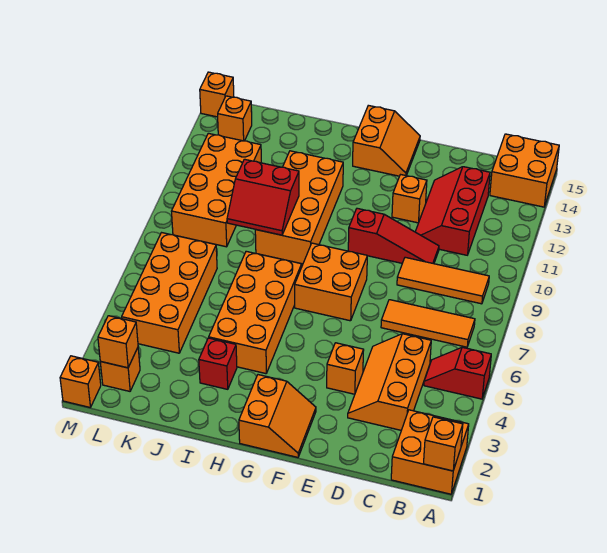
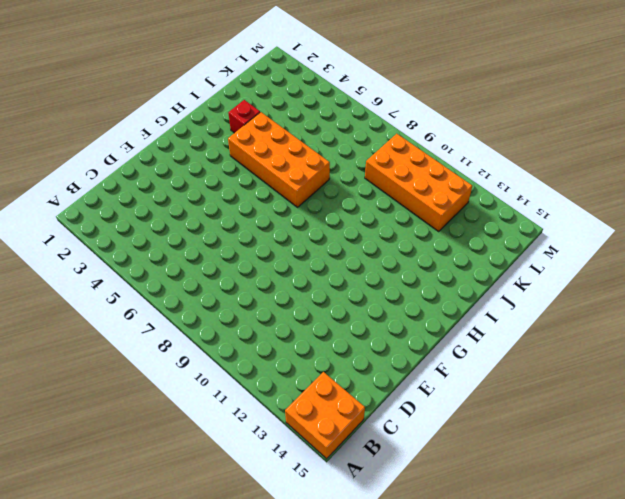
none -> orange 2x2 brick [391,410,469,494]
none -> red 1x2 slope [424,347,491,399]
none -> orange 1x3 tile [381,300,475,347]

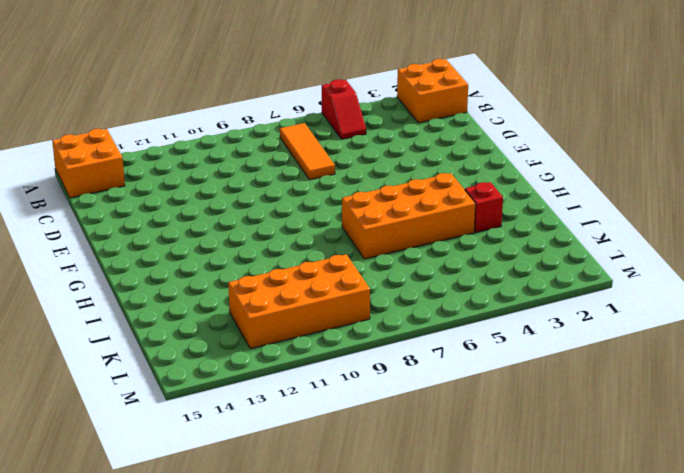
none -> orange 1x3 tile [397,257,489,304]
none -> orange 2x3 slope [348,334,431,430]
none -> red 2x3 slope [415,167,490,255]

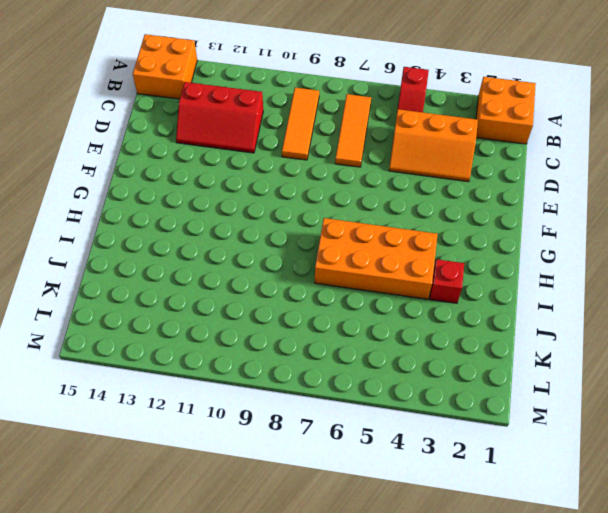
none -> red 1x3 slope [348,208,439,264]
none -> orange 1x1 brick [327,343,364,394]
none -> orange 1x1 brick [392,175,427,223]

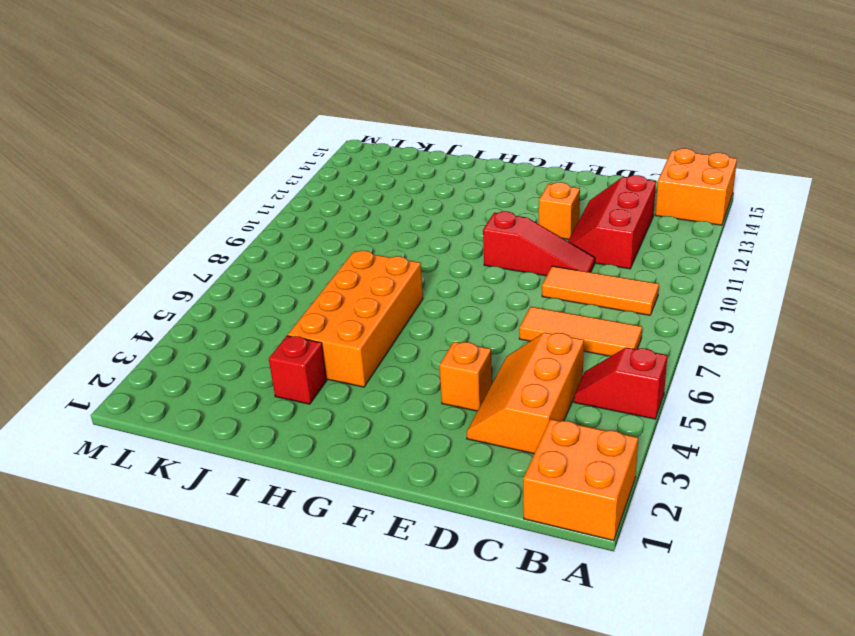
none -> orange 2x2 slope [239,375,316,457]
none -> orange 2x2 brick [295,243,367,321]
none -> orange 2x2 slope [353,105,420,176]

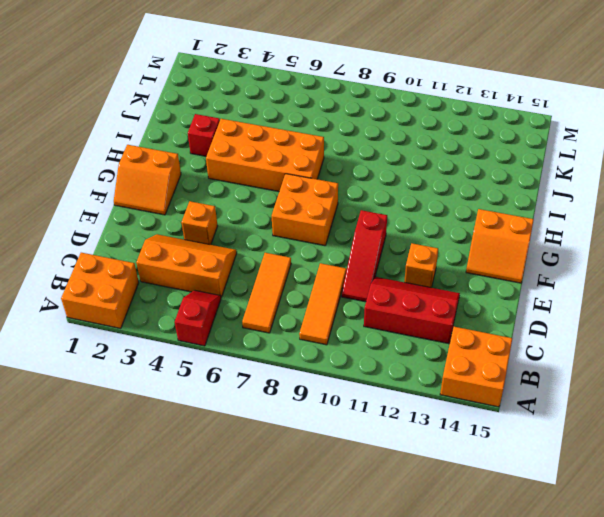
none -> orange 2x4 brick [255,151,343,264]
none -> orange 2x4 brick [122,233,217,353]
none -> orange 2x4 brick [171,133,261,247]

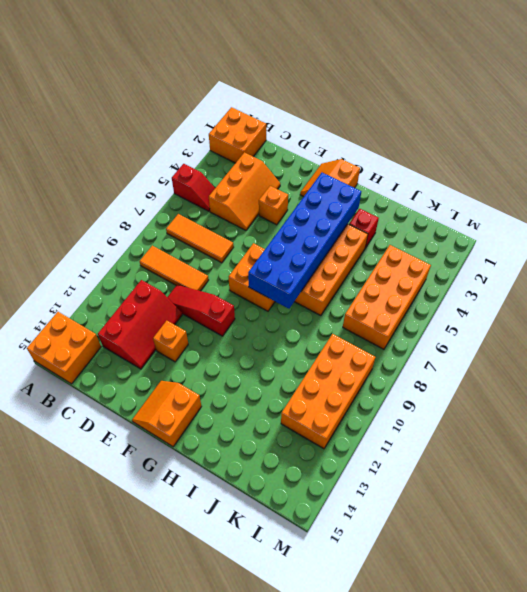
blue 2x6 brick [248,173,361,309] -> none
none -> orange 2x4 brick [255,151,343,264]
none -> orange 1x1 brick [100,348,140,391]
none -> orange 1x1 brick [218,96,252,141]

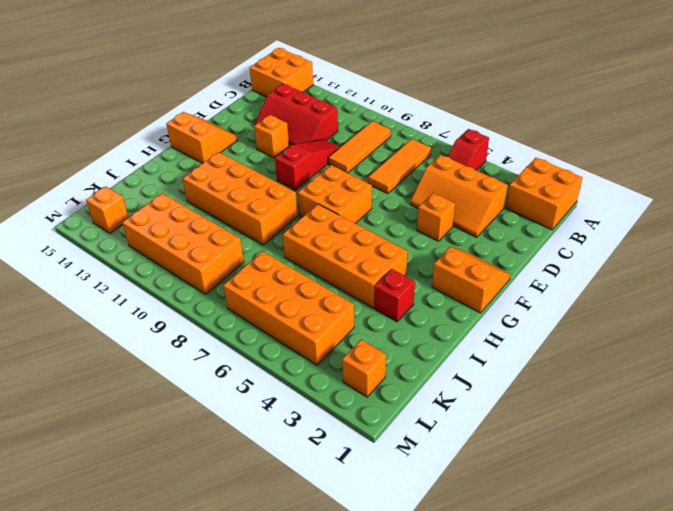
none -> orange 1x1 brick [60,356,101,407]
none -> orange 1x1 brick [200,72,234,117]
none -> orange 1x1 brick [424,417,463,471]

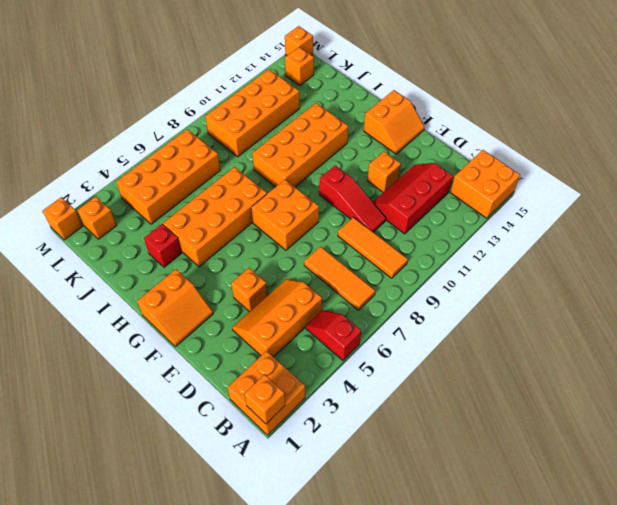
none -> red 2x2 slope [227,159,299,235]
none -> orange 1x1 brick [98,316,138,368]

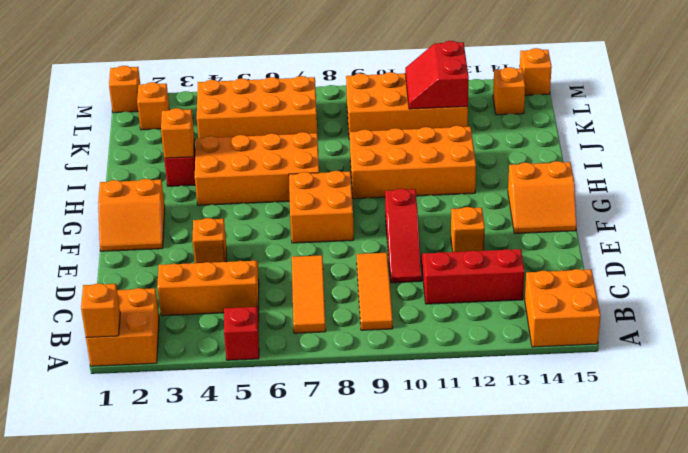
orange 1x1 brick [161,108,194,158] -> orange 1x1 brick moved to [98,316,138,368]
red 2x2 slope [405,41,469,109] -> red 2x2 slope moved to [227,159,299,235]

